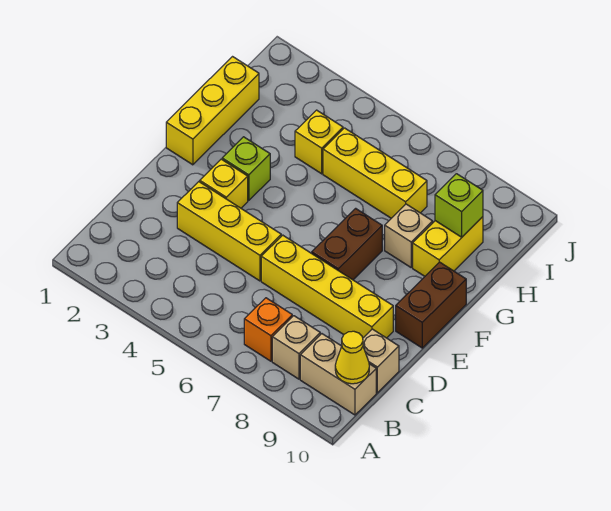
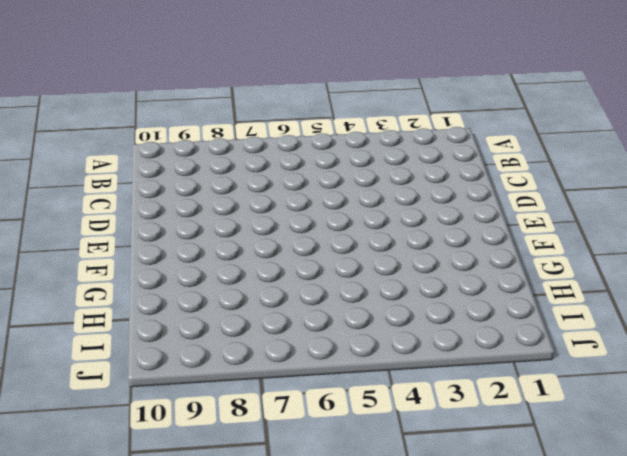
none -> orange 1x1 brick [244,298,292,361]
none -> tan 1x1 brick [272,316,320,379]
none -> tan 1x2 brick [300,334,376,415]

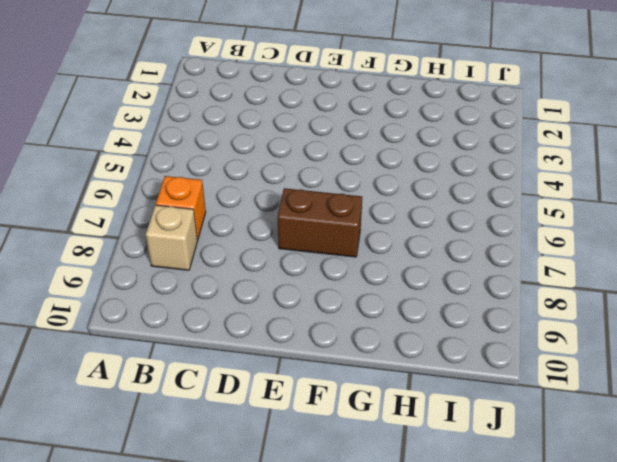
none -> tan 1x2 brick [300,334,376,415]
none -> tan 1x1 brick [363,329,399,393]
none -> yellow 1x3 brick [177,182,281,281]

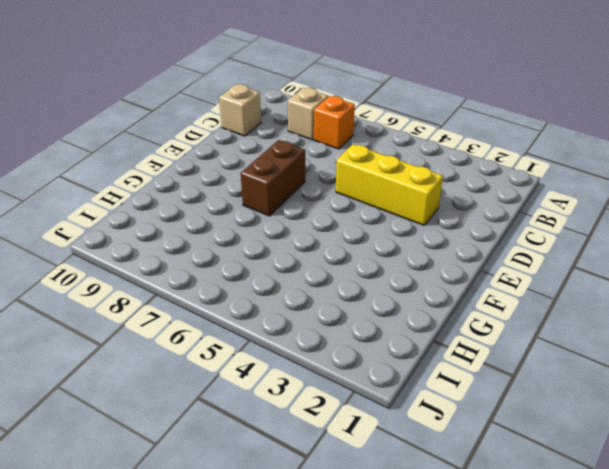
none -> tan 1x2 brick [300,334,376,415]
none -> yellow 1x4 brick [261,235,393,338]
none -> yellow 1x1 brick [200,159,248,208]

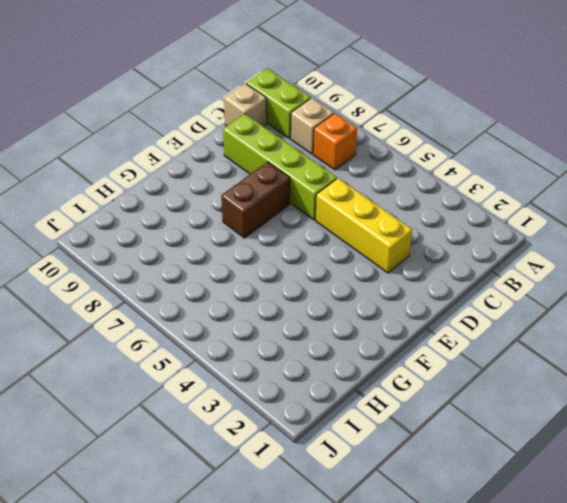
lime 1x2 brick [246,69,311,139] -> tan 1x2 brick [300,334,376,415]
lime 1x4 brick [223,114,337,220] -> yellow 1x4 brick [261,235,393,338]
none -> yellow 1x1 brick [200,159,248,208]
none -> brown 1x2 brick [396,262,466,348]
none -> yellow 1x3 brick [166,57,259,165]

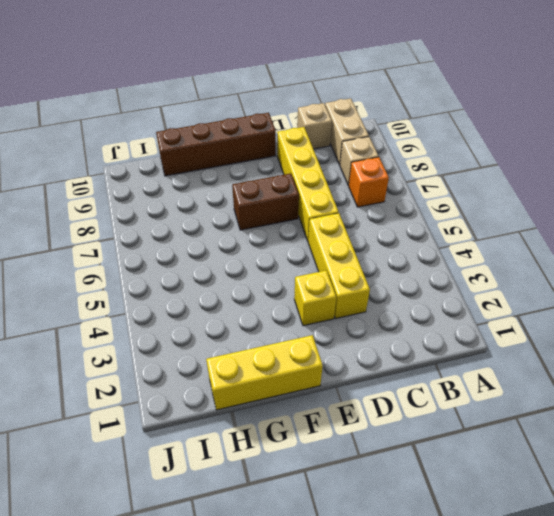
brown 1x4 brick [156,113,276,176] -> brown 1x2 brick [396,262,466,348]
none -> lime 1x1 brick [222,137,270,201]
none -> tan 1x1 brick [385,204,433,267]
none -> yellow 1x2 brick [413,217,483,276]

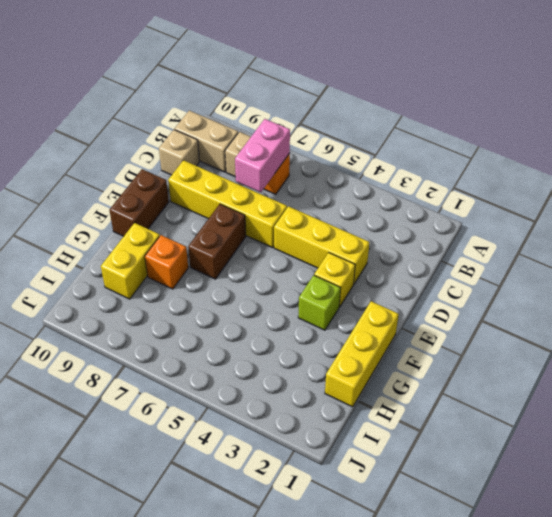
pink 1x2 brick [235,119,290,192] -> none
orange 1x1 brick [145,235,188,289] -> tan 1x1 brick [385,204,433,267]
none -> yellow 1x1 brick [295,110,343,174]
none -> yellow 1x3 brick [323,128,427,218]
none -> yellow 1x1 cone [335,331,369,384]

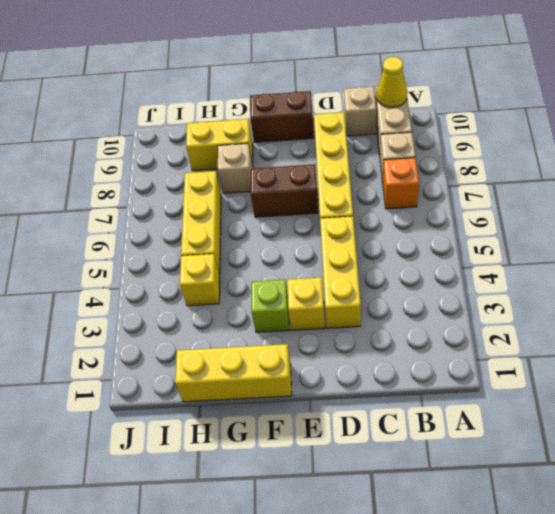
none -> lime 1x1 brick [435,174,483,237]

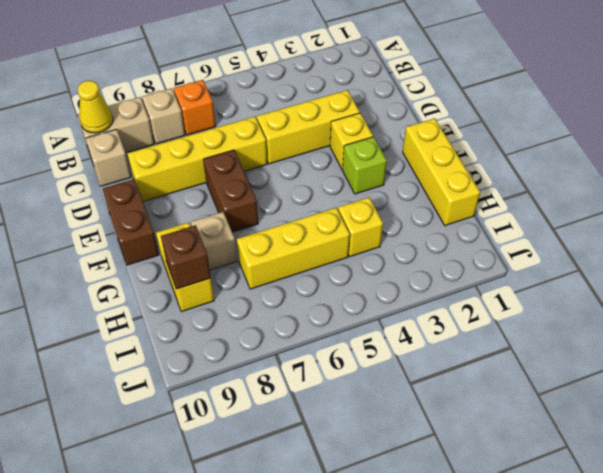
brown 1x1 brick [161,225,211,289] -> lime 1x1 brick [435,174,483,237]

